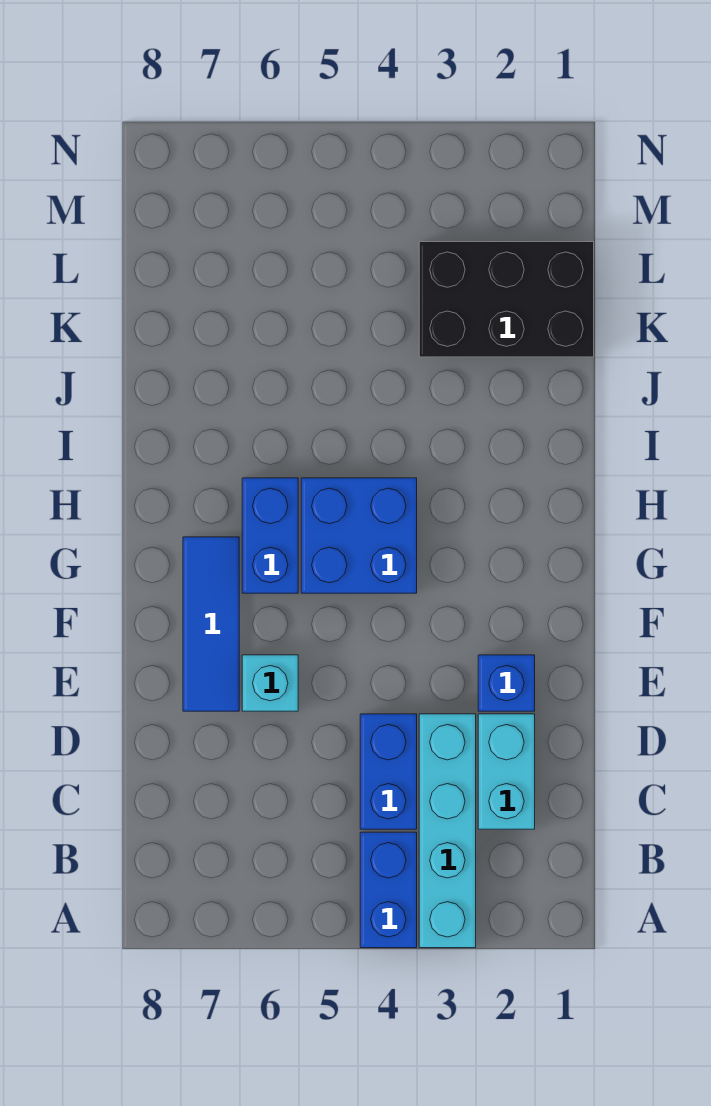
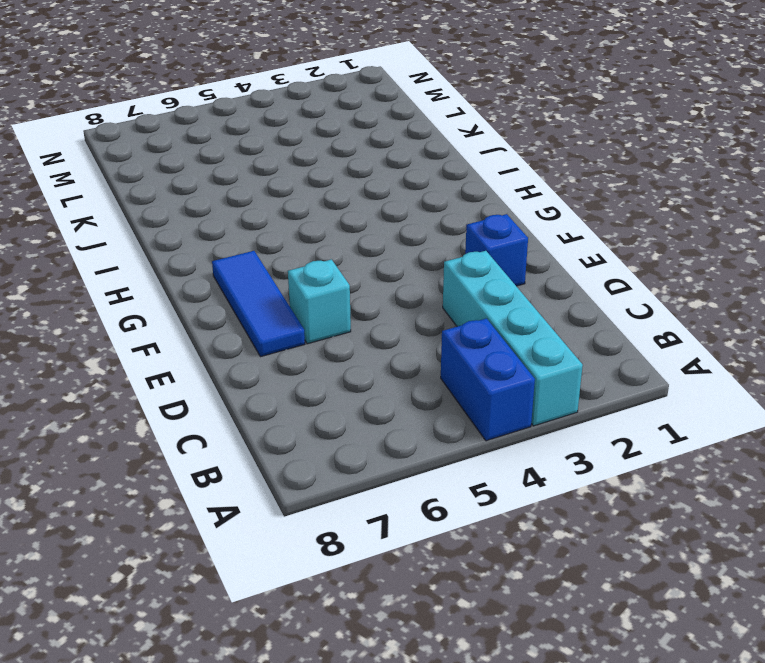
none -> cyan 1x2 brick [478,714,535,829]
none -> blue 1x2 brick [360,714,417,829]

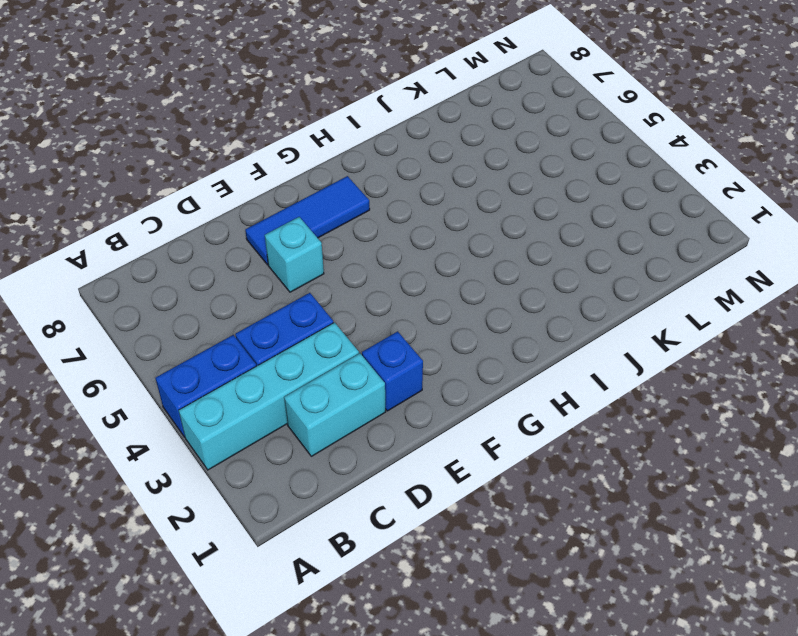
none -> blue 2x2 brick [301,478,417,593]
none -> blue 1x2 brick [242,478,298,593]

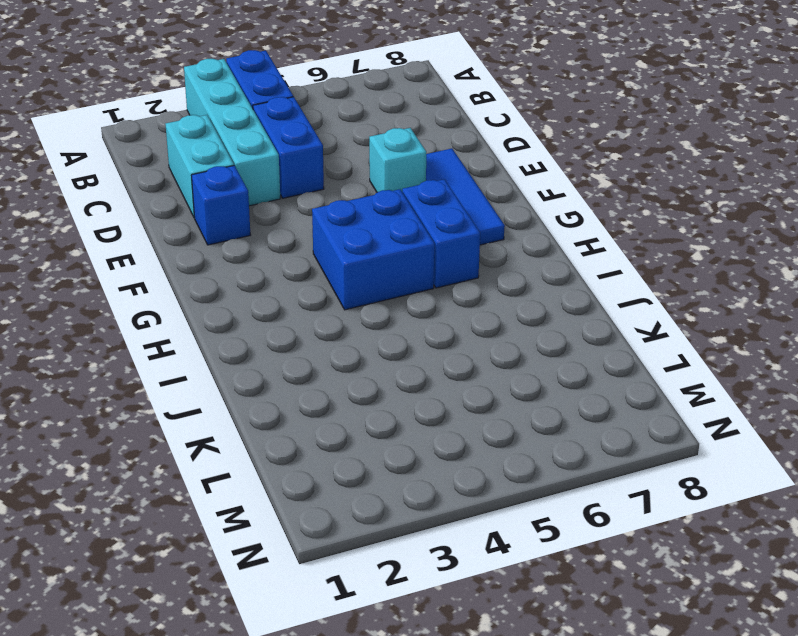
none -> black 2x3 brick [419,242,594,357]

